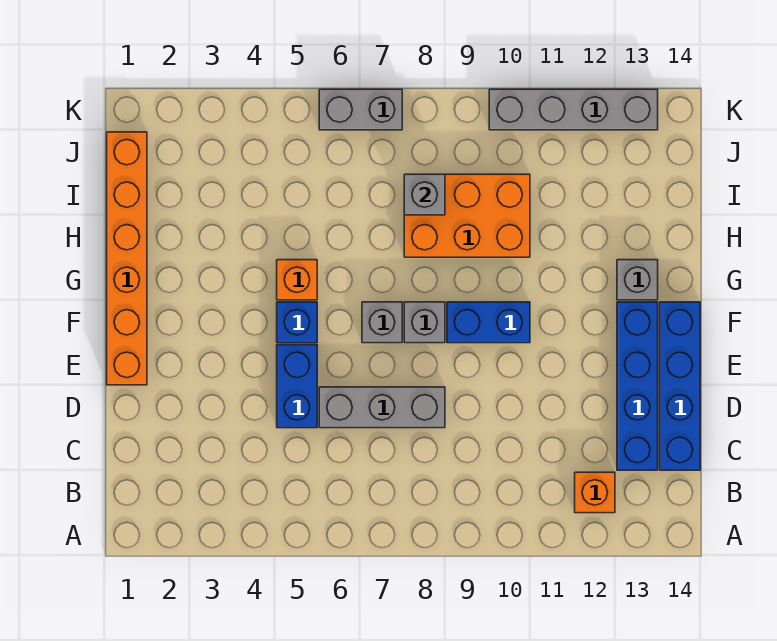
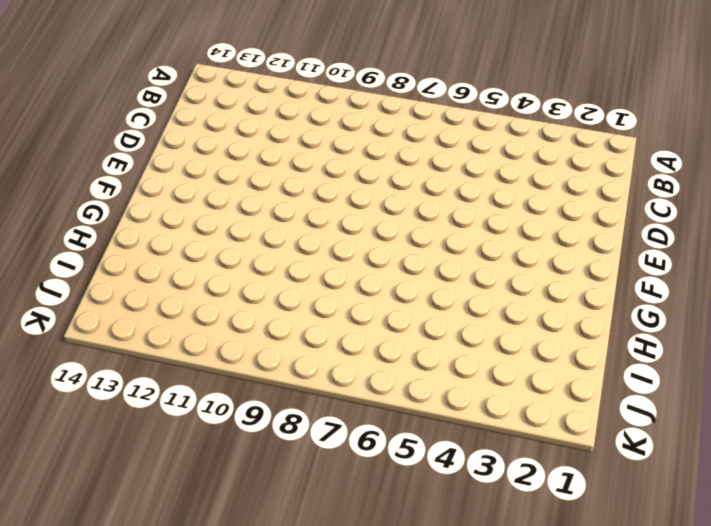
none -> orange 1x1 brick [575,472,615,513]
none -> blue 1x4 brick [617,302,658,470]
none -> blue 1x4 brick [660,302,700,470]

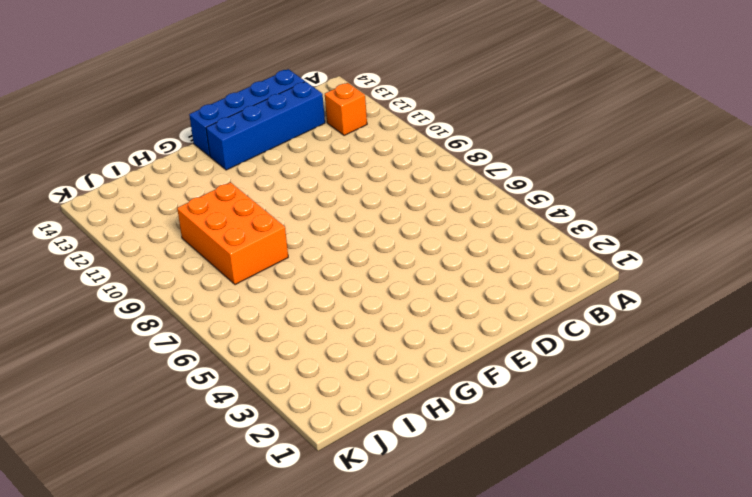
none -> blue 1x2 brick [277,345,317,428]
none -> grey 1x3 brick [319,387,445,428]
none -> orange 1x6 brick [107,132,147,385]

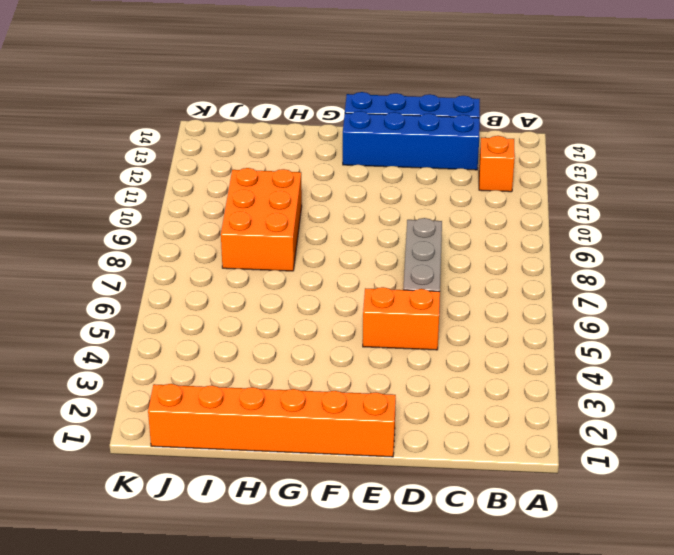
orange 1x2 brick [363,287,440,350] -> blue 1x2 brick [277,345,317,428]
none -> blue 1x1 brick [277,302,317,343]
none -> grey 1x1 brick [362,302,402,343]
none -> grey 1x1 brick [404,302,445,343]

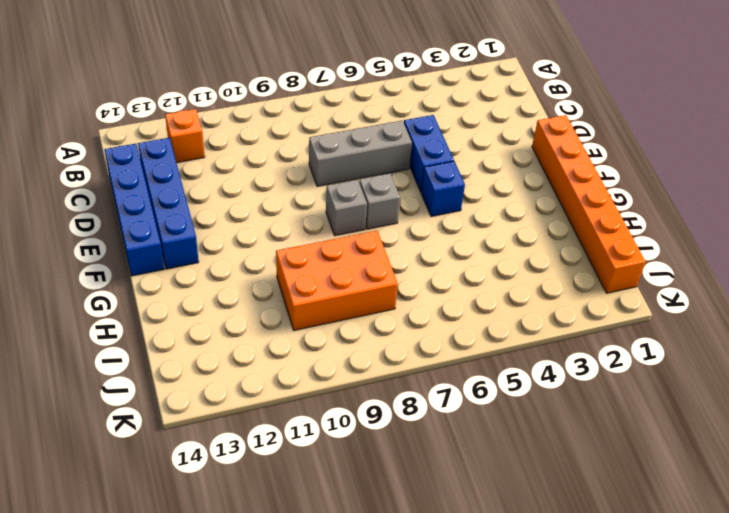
none -> blue 1x2 brick [447,302,530,343]
none -> orange 1x1 brick [277,260,317,300]
none -> grey 1x1 brick [617,260,658,300]

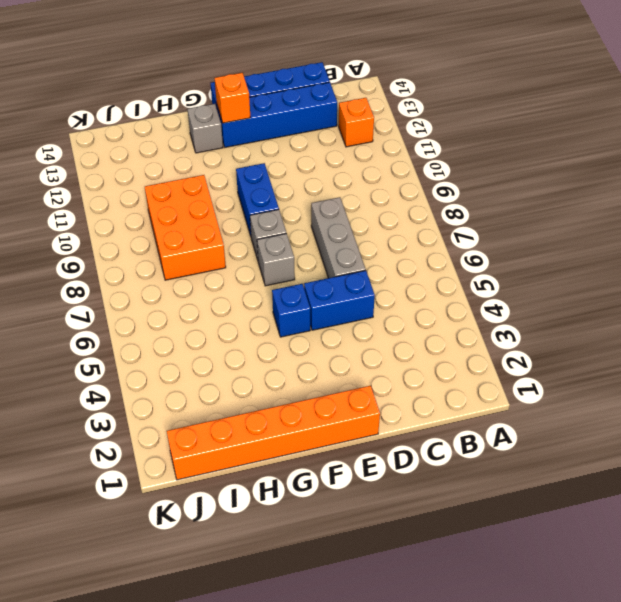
orange 1x1 brick [215,73,250,123] -> orange 1x1 brick moved to [277,260,317,300]
none -> grey 1x2 brick [319,89,402,130]
none -> grey 1x4 brick [489,89,658,130]
none -> grey 1x1 brick [404,174,445,215]

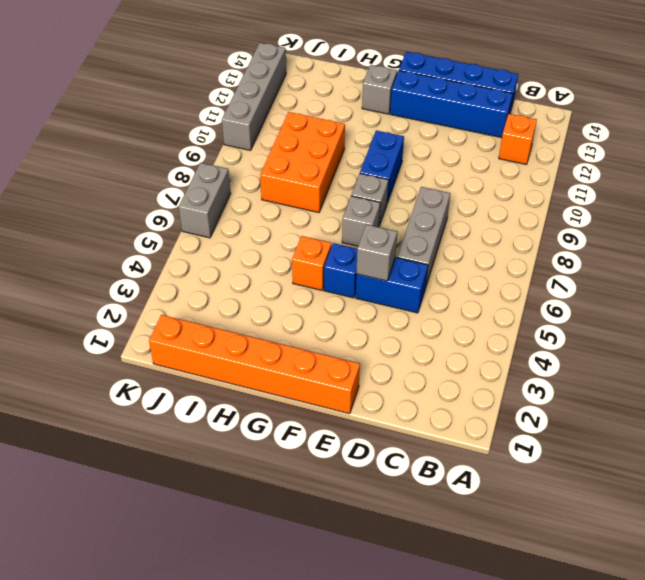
grey 1x1 brick [356,224,397,281] -> grey 1x1 brick moved to [404,174,445,215]

